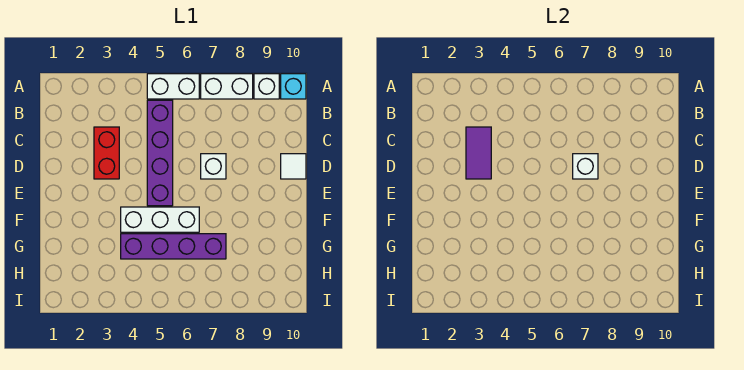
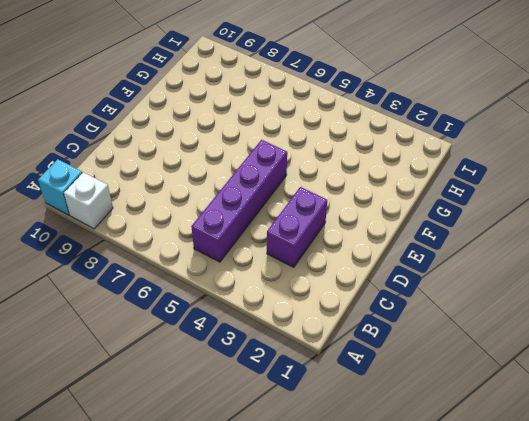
purple 1x2 brick [267,187,327,267] -> red 1x2 brick [94,127,119,179]
none -> white 1x2 brick [147,74,199,99]
none -> white 1x2 brick [201,74,253,99]
none -> white 1x1 brick [201,154,226,179]

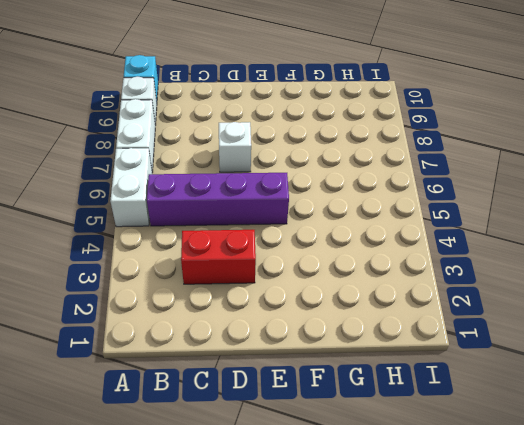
none -> white 1x1 tile [281,154,306,179]
none -> white 1x3 brick [121,207,199,232]
none -> purple 1x4 brick [121,234,226,259]

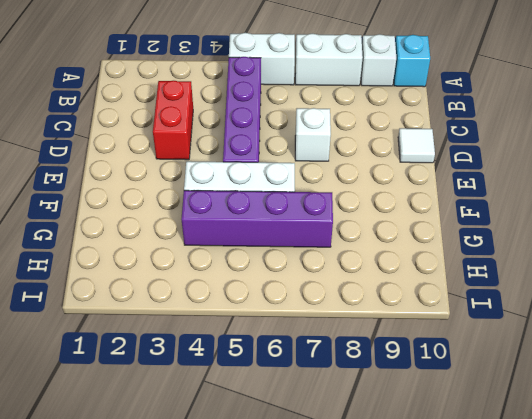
none -> purple 1x2 tile [466,127,491,179]
none -> white 1x1 brick [573,154,598,179]

